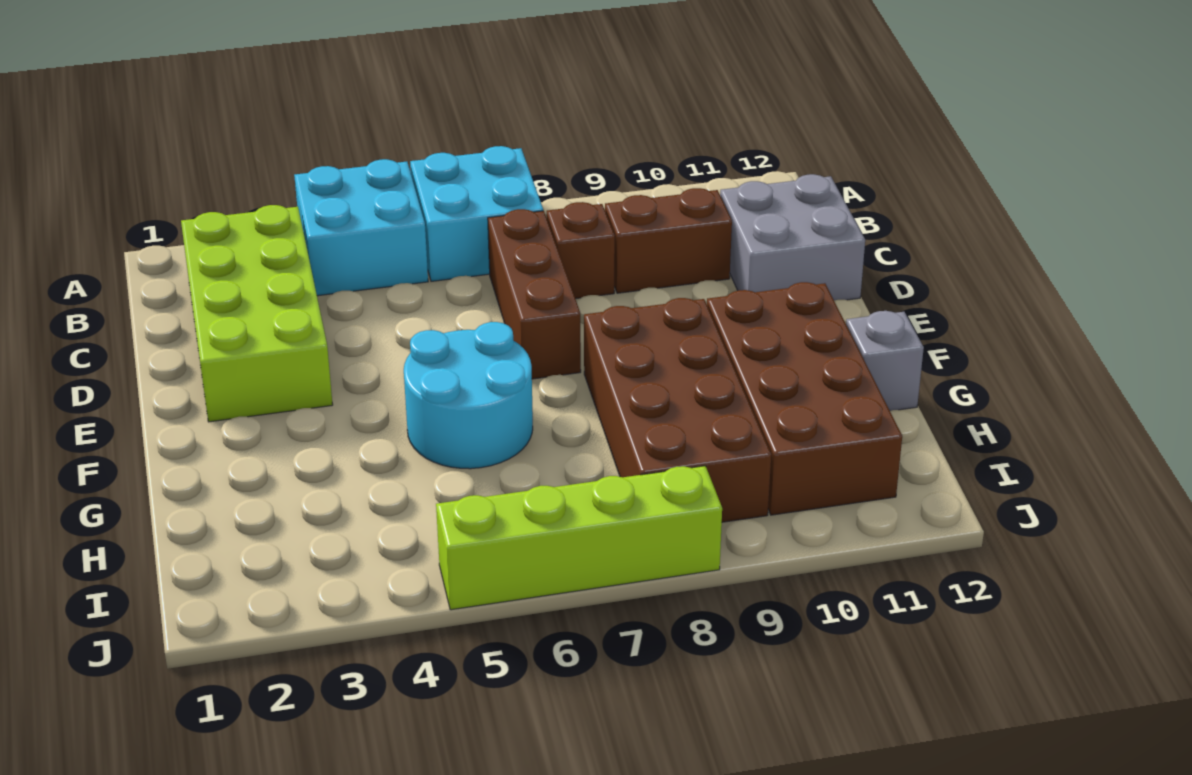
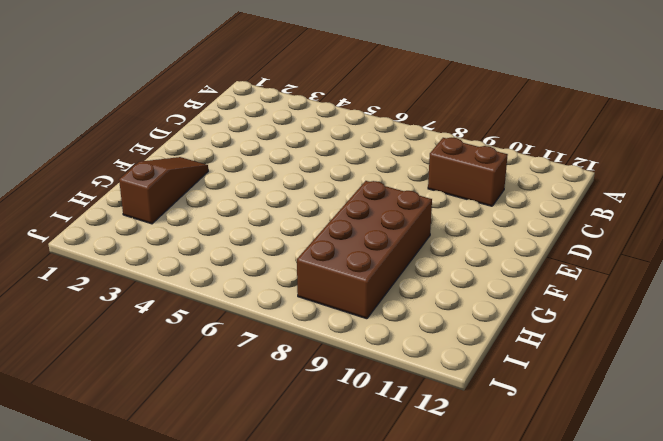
brown 1x3 slope [119,157,208,224] -> none
none -> cyan 2x2 brick [294,159,428,296]
none -> cyan 2x2 brick [410,146,543,281]
none -> lime 2x4 brick [181,205,333,422]

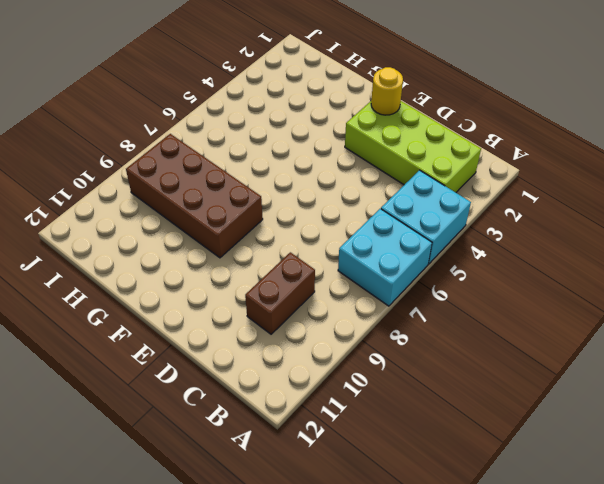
yellow 1x1 round brick [371,67,403,115] -> none
none -> brown 1x3 brick [488,209,581,379]
none -> brown 1x1 brick [547,202,615,299]
none -> grey 2x2 brick [720,174,865,301]

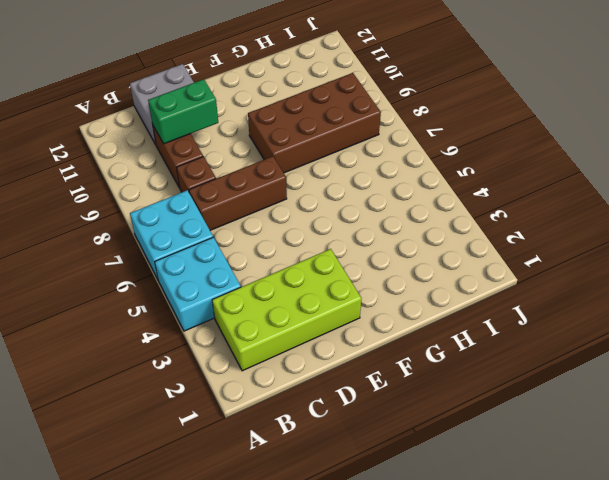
green 1x2 brick [148,79,218,144] -> none
none -> cyan 2x2 round brick [404,322,533,469]
none -> brown 2x4 brick [707,282,902,515]
none -> grey 1x1 brick [846,311,924,411]

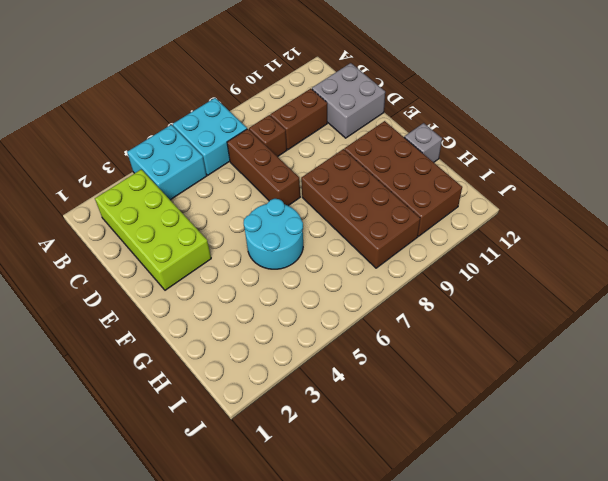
none -> lime 1x4 brick [436,466,722,610]

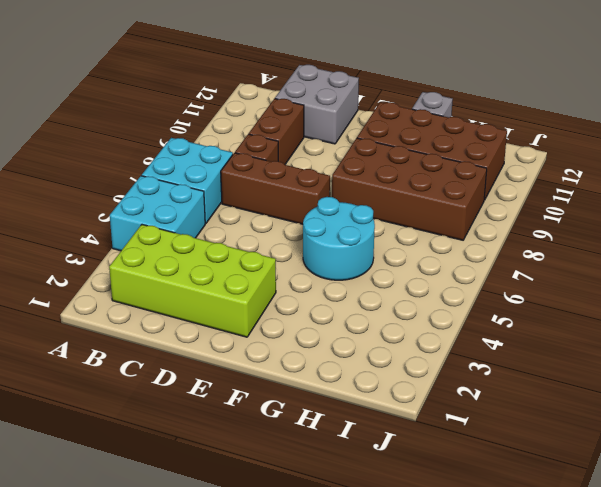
none -> lime 1x4 brick [436,466,722,610]

